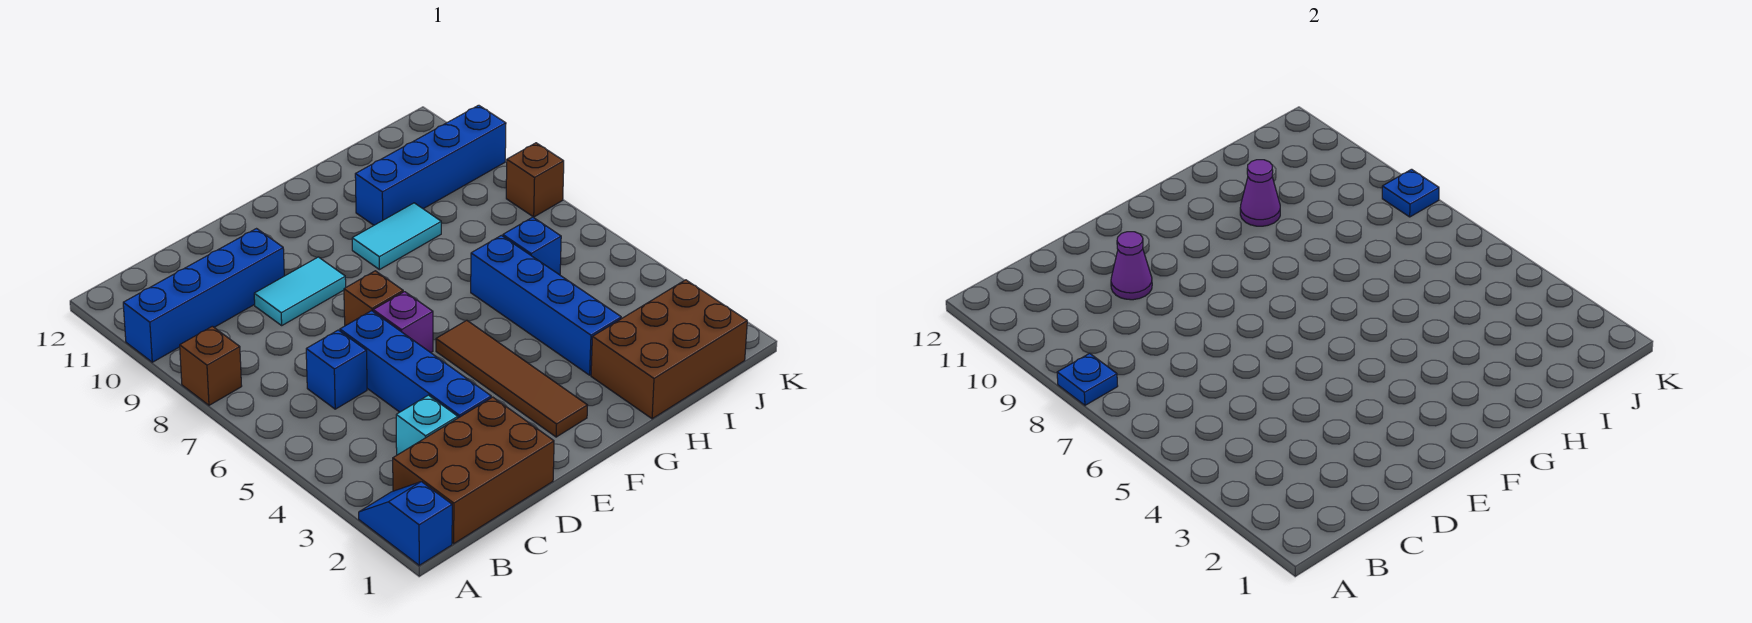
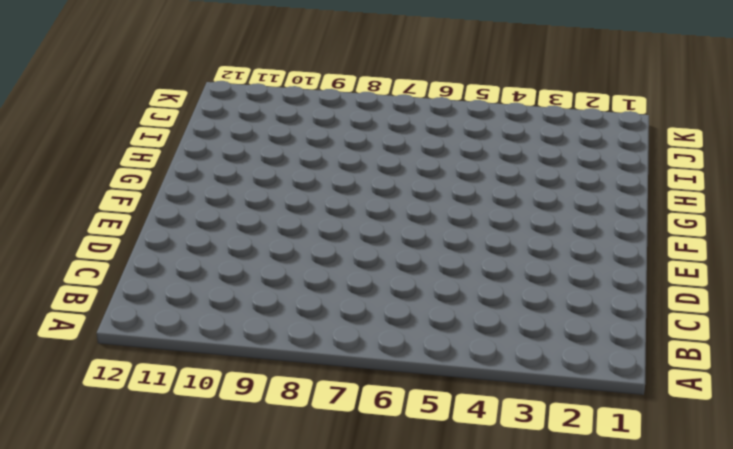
none -> blue 1x2 slope [359,482,452,565]
none -> brown 1x1 brick [180,326,242,405]
none -> blue 1x4 brick [123,229,284,362]

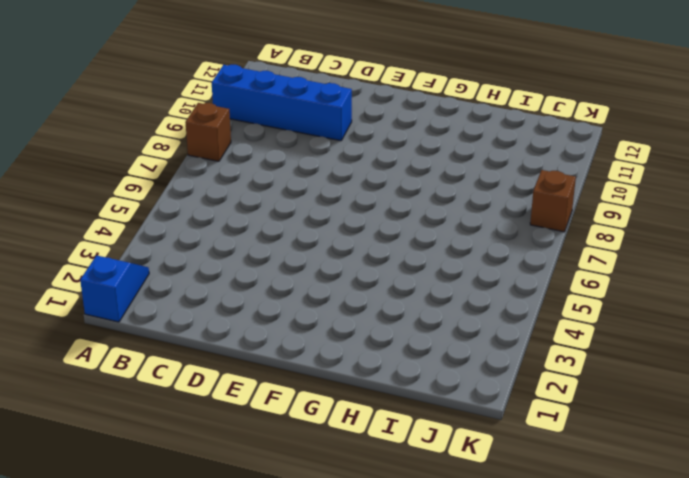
none -> brown 2x3 brick [393,397,554,544]
none -> cyan 1x1 brick [396,395,458,455]
none -> blue 1x1 brick [306,330,367,409]

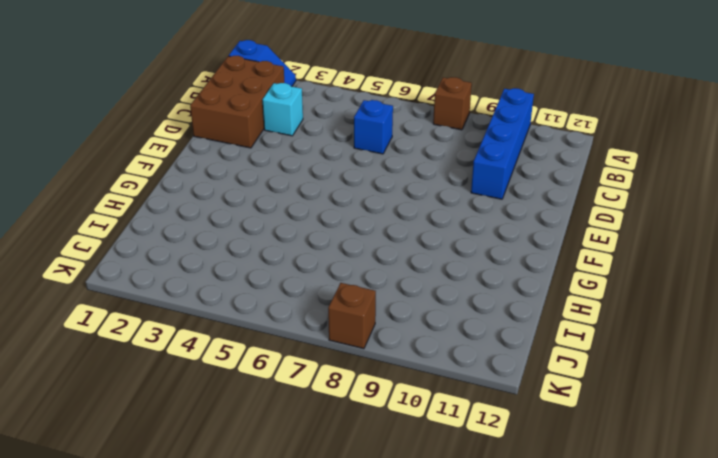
none -> blue 1x4 brick [340,311,491,418]
none -> cyan 1x2 tile [254,257,346,325]
none -> purple 1x1 brick [373,292,433,353]

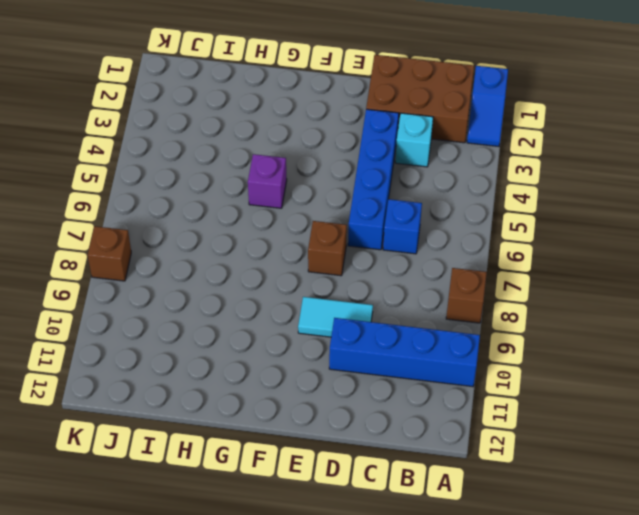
purple 1x1 brick [248,154,287,208] -> purple 1x1 brick moved to [373,292,433,353]
none -> brown 1x4 tile [436,320,588,437]
none -> cyan 1x2 tile [352,203,441,270]
none -> brown 2x3 brick [591,280,747,419]

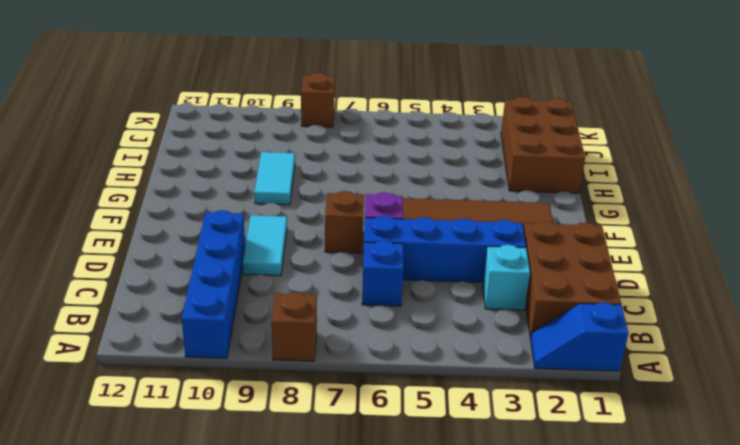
none -> blue 1x4 brick [471,235,621,375]
none -> blue 1x4 brick [355,105,506,225]
none -> blue 1x1 brick [503,217,561,275]

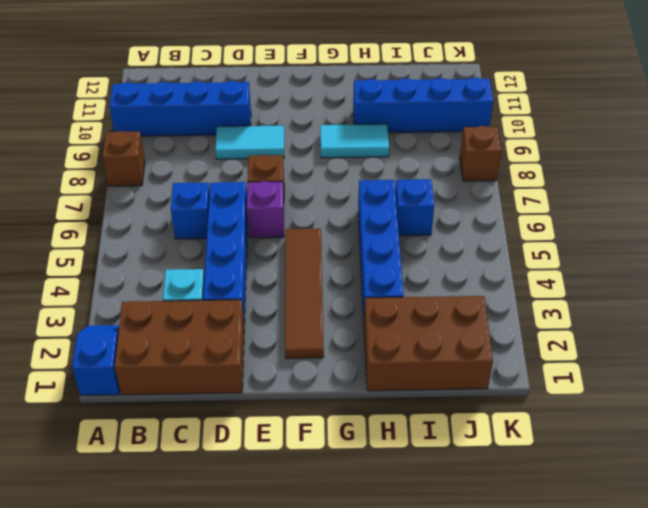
none -> blue 1x1 plate [1057,353,1118,405]
none -> purple 1x1 cone [1111,232,1152,300]
none -> purple 1x1 cone [1240,160,1280,226]

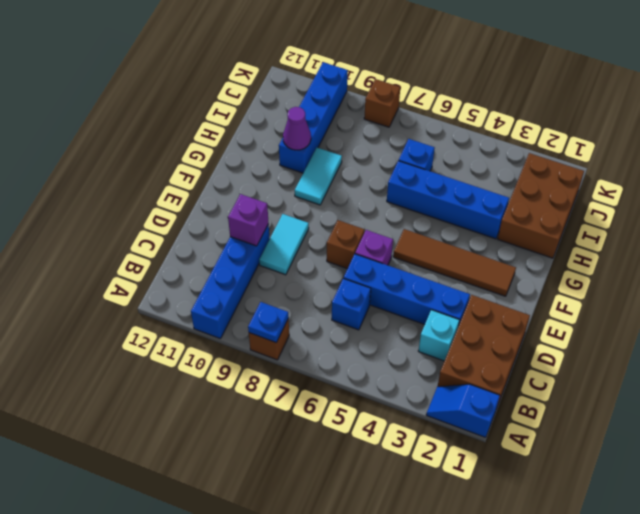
purple 1x1 brick [228,194,268,246] -> purple 1x1 cone [1111,232,1152,300]
none -> blue 1x1 plate [1382,169,1439,217]

